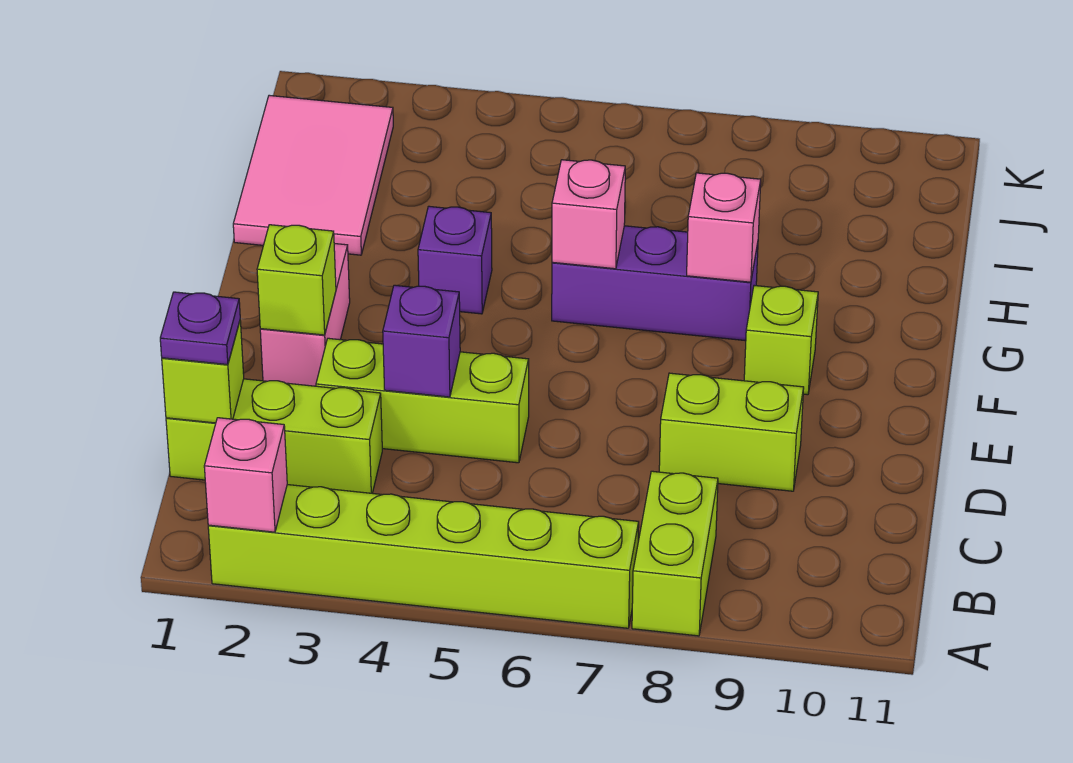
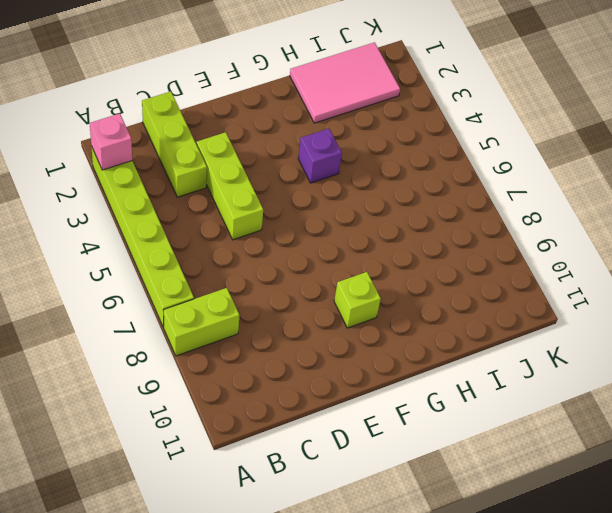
none -> lime 1x2 brick [659,373,804,491]
none -> pink 1x2 brick [260,244,350,386]
none -> purple 1x3 brick [552,226,758,341]

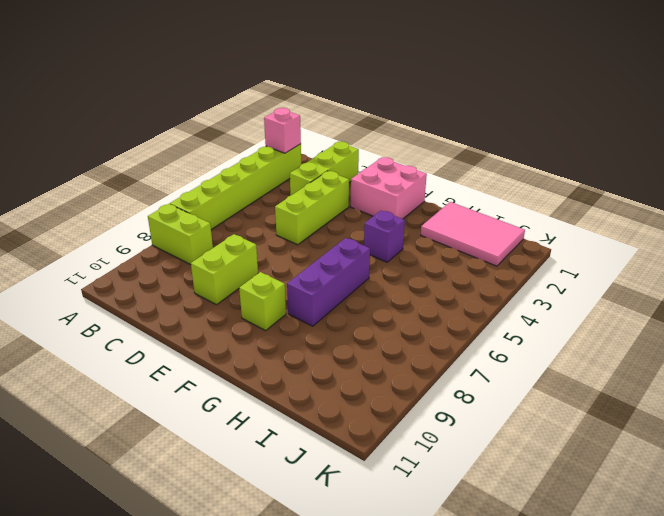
pink 2x2 brick [351,157,427,219] -> pink 1x2 brick [260,244,350,386]
none -> lime 1x1 brick [162,321,244,423]
none -> purple 1x1 brick [383,285,460,397]
none -> lime 1x1 brick [257,225,336,335]

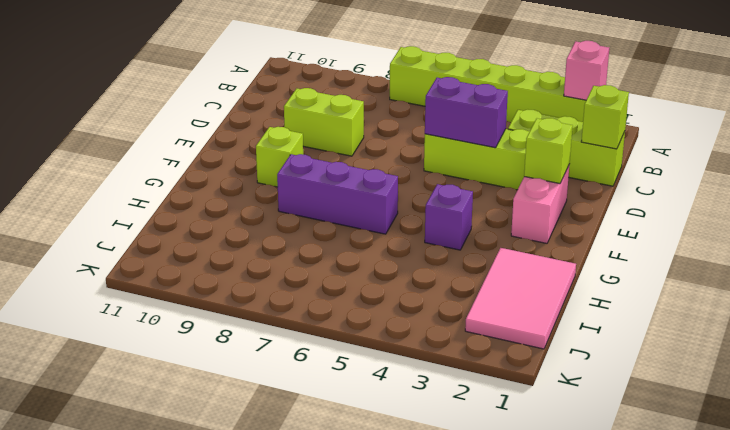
purple 1x2 brick [425,77,508,148] -> purple 1x1 brick [383,285,460,397]
none -> lime 1x2 brick [632,471,718,636]
none -> pink 1x1 brick [552,160,625,269]
none -> pink 1x1 brick [687,173,761,282]

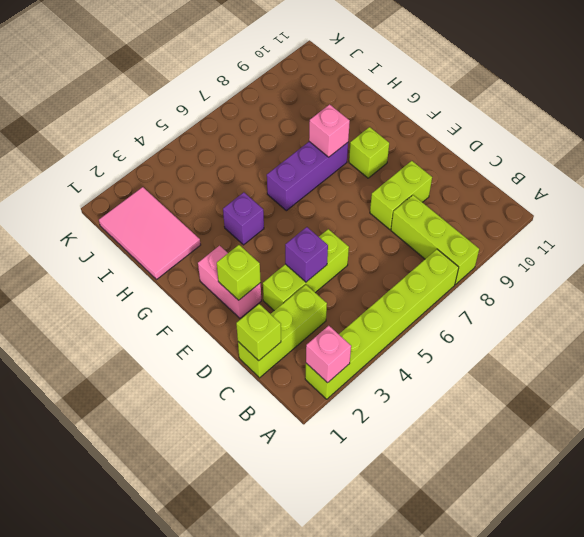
lime 1x3 brick [391,195,479,284] -> lime 1x2 brick [632,471,718,636]
none -> pink 1x1 brick [552,160,625,269]
none -> purple 1x1 plate [160,292,240,365]

